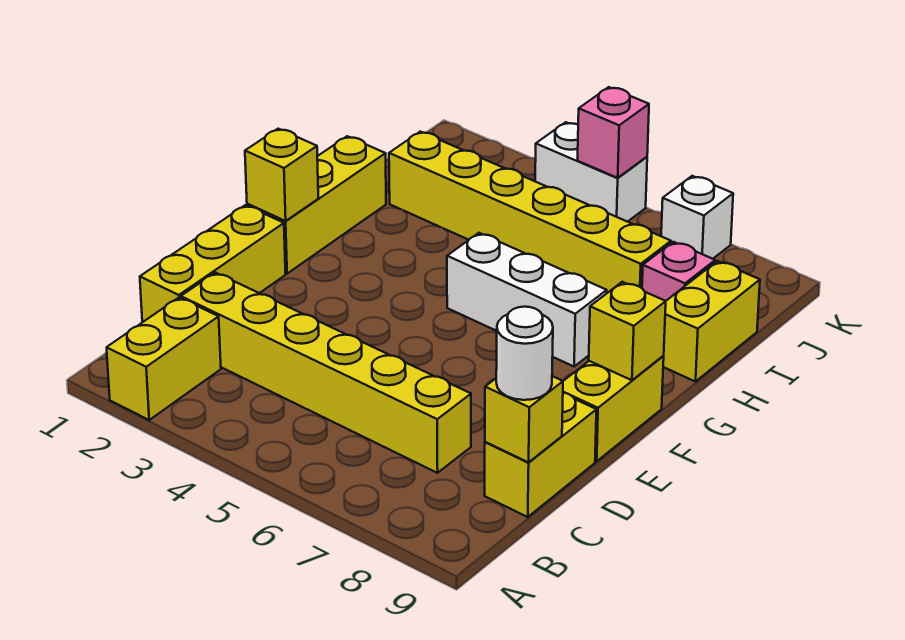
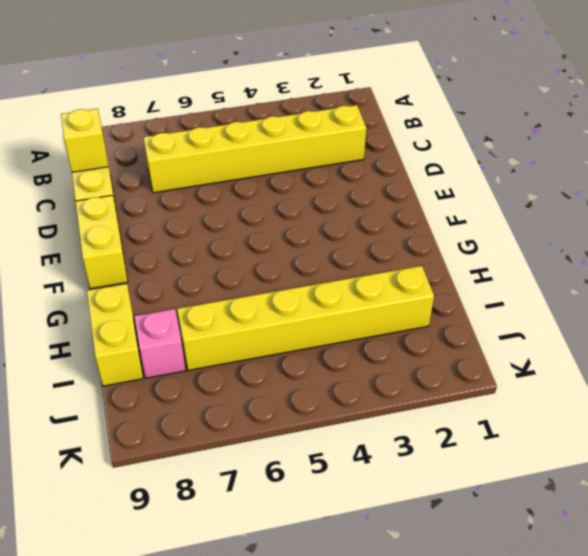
none -> yellow 1x2 brick [107,297,221,420]
none -> yellow 1x3 brick [140,205,286,322]
none -> yellow 1x3 brick [247,136,386,273]

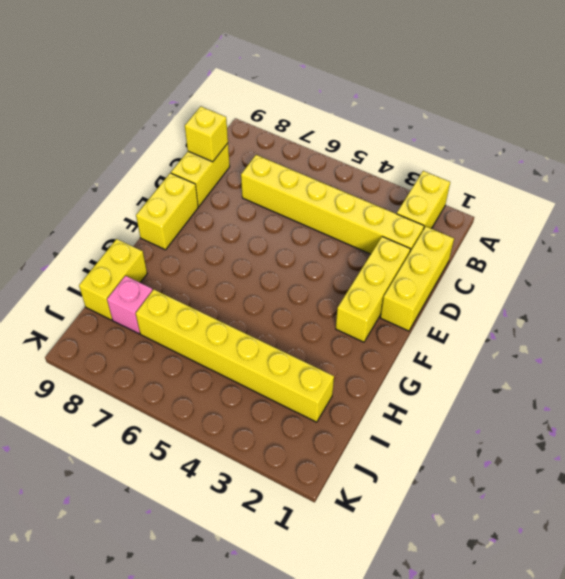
yellow 1x3 brick [336,237,410,342] -> yellow 1x3 brick moved to [247,136,386,273]
none -> white 1x3 brick [447,233,607,366]
none -> white 1x2 brick [535,122,647,222]
none -> white 1x1 brick [661,176,733,259]

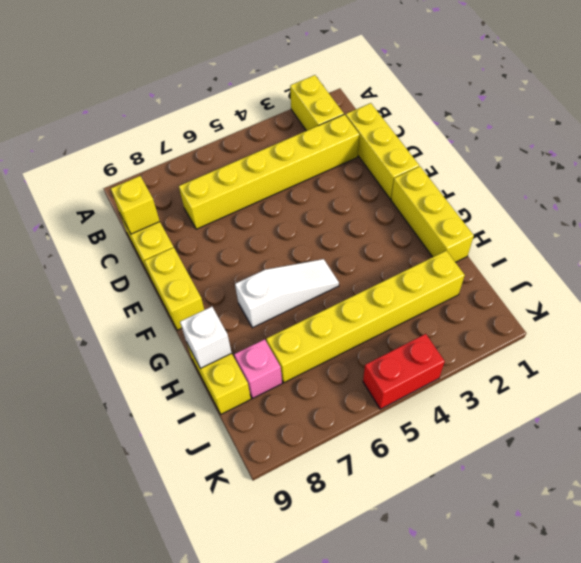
white 1x3 slope [235,259,339,328] -> white 1x3 brick [447,233,607,366]
white 1x1 brick [180,307,232,369] -> white 1x1 brick moved to [661,176,733,259]
red 1x2 brick [363,334,445,409] -> white 1x2 brick [535,122,647,222]
none -> yellow 1x1 brick [245,129,318,221]
none -> yellow 1x1 brick [589,282,666,380]
none -> pink 1x1 brick [578,87,649,178]

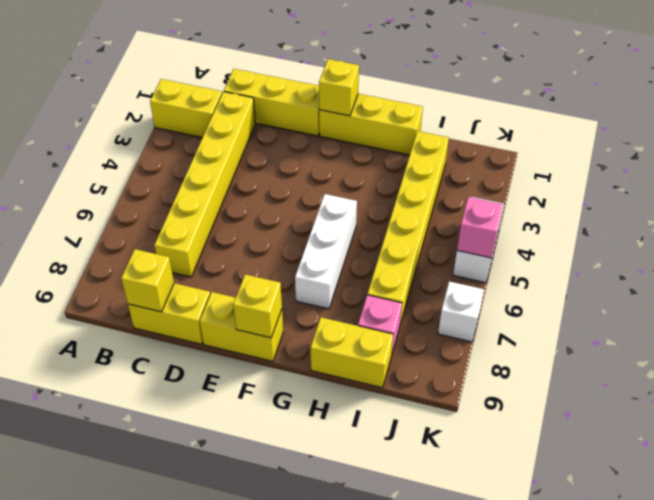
none -> white 1x1 round brick [496,307,553,400]

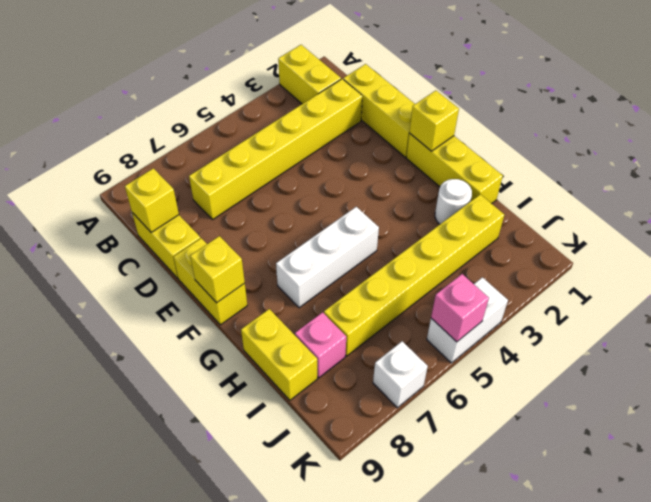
white 1x1 round brick [435,179,472,224] -> white 1x1 round brick moved to [496,307,553,400]

